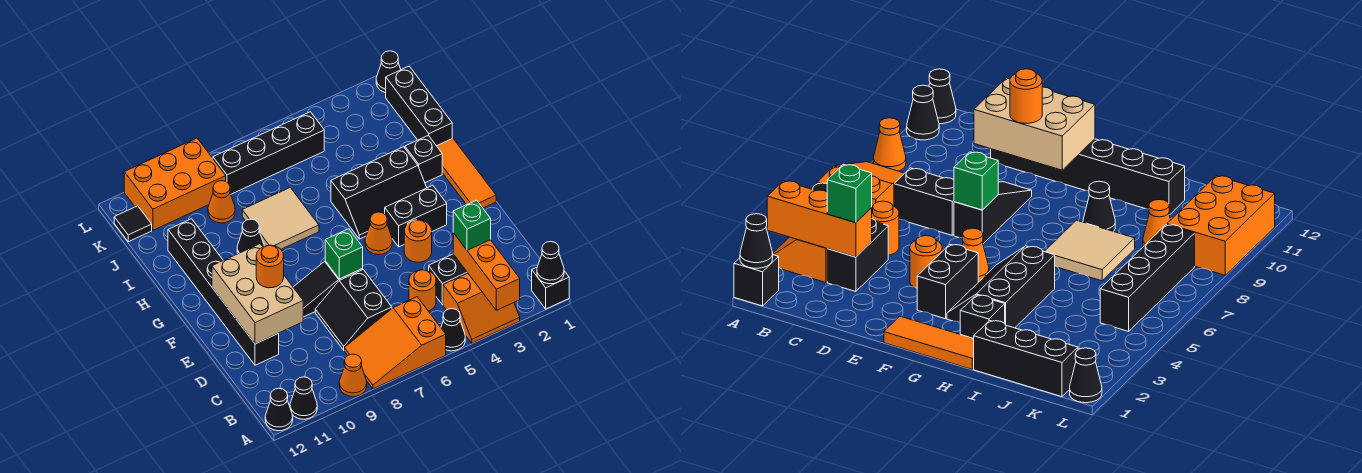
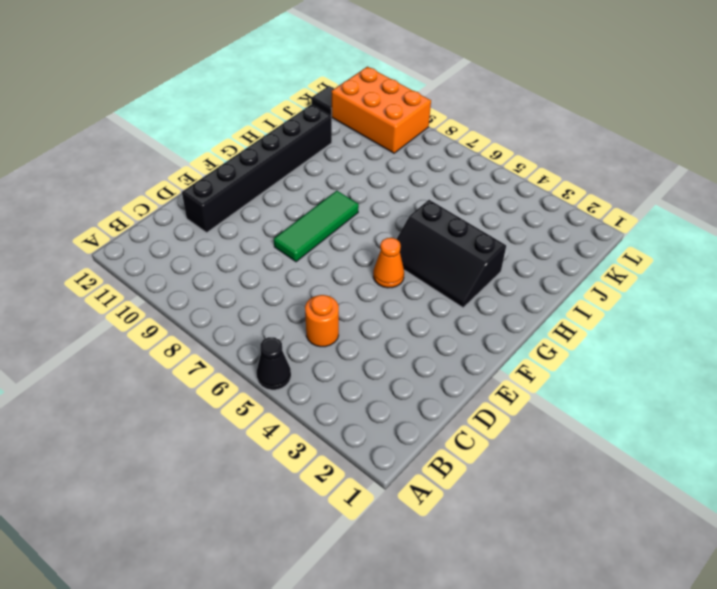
green 1x3 tile [274,191,359,262] -> black 1x3 slope [293,261,363,317]
none -> black 1x1 brick [532,267,569,309]
none -> orange 2x2 slope [443,273,520,343]
none -> orange 2x3 slope [344,297,446,389]
none -> orange 1x1 cone [339,354,367,396]

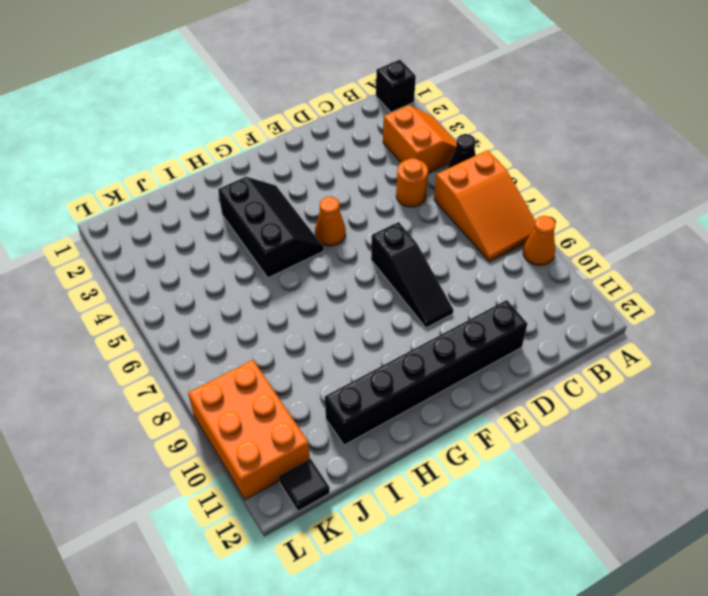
none -> black 1x1 cone [290,377,317,419]
none -> black 1x1 cone [265,388,293,431]
none -> black 1x2 brick [429,254,467,305]
none -> black 2x2 slope [315,270,392,350]

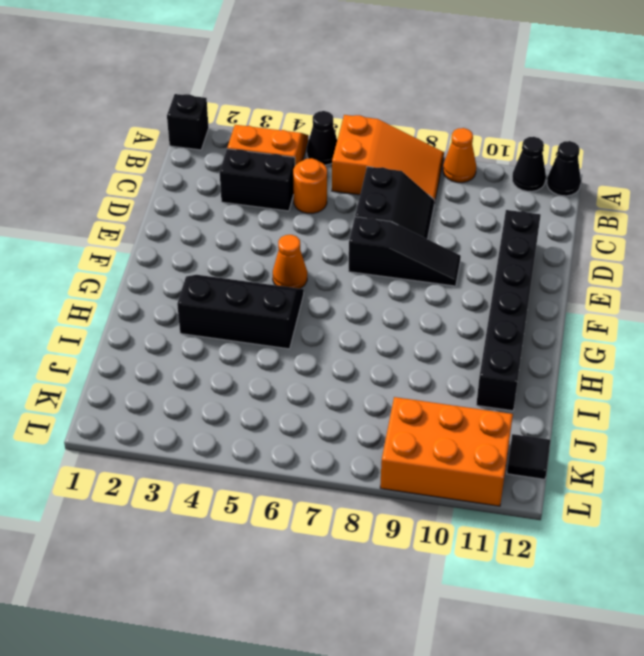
none -> orange 1x1 round brick [404,220,432,262]
none -> orange 1x3 tile [437,138,496,208]
none -> black 1x2 brick [385,185,447,247]
none -> black 1x1 brick [405,136,442,183]

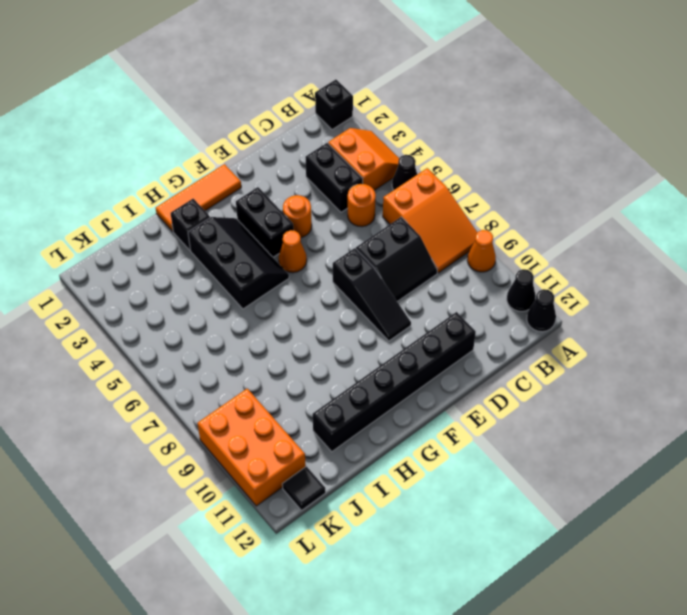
none -> tan 2x2 tile [242,188,319,249]
none -> black 1x1 cone [237,219,264,254]
none -> black 1x3 brick [386,66,452,146]
none -> orange 1x1 cone [208,181,235,223]

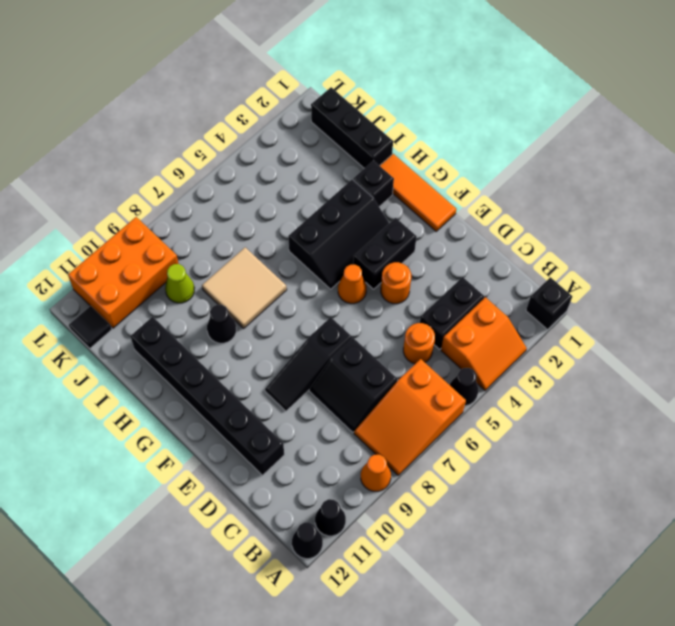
lime 1x1 cone [165,264,194,303] -> orange 1x1 cone [208,181,235,223]
none -> black 1x4 brick [213,112,324,194]
none -> black 1x1 cone [376,51,401,93]
none -> black 1x1 cone [537,241,564,284]
none -> orange 1x3 brick [453,233,520,310]

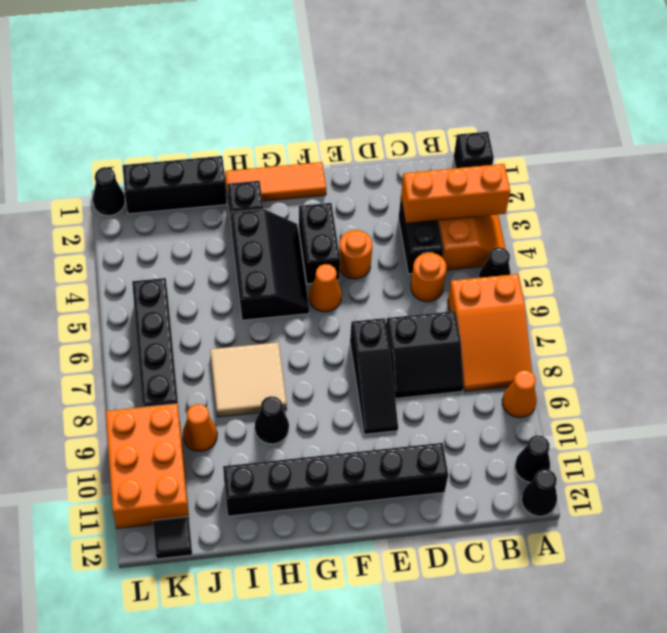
none -> black 1x1 cone [537,241,564,284]
none -> tan 2x3 brick [212,244,303,344]
none -> green 1x1 brick [325,229,363,279]
none -> green 1x1 brick [453,200,491,250]

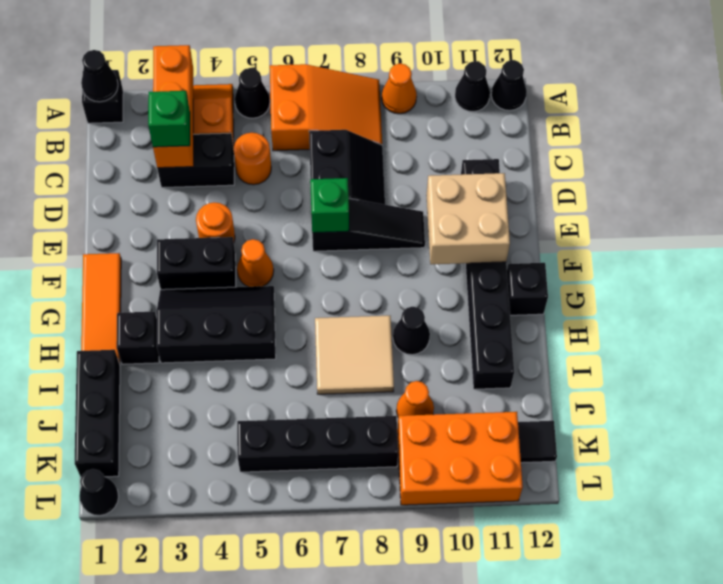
tan 2x2 brick [426,173,510,264] -> tan 2x3 brick [212,244,303,344]
black 1x1 brick [507,263,548,315] -> none
none -> orange 1x1 round brick [256,245,284,288]

